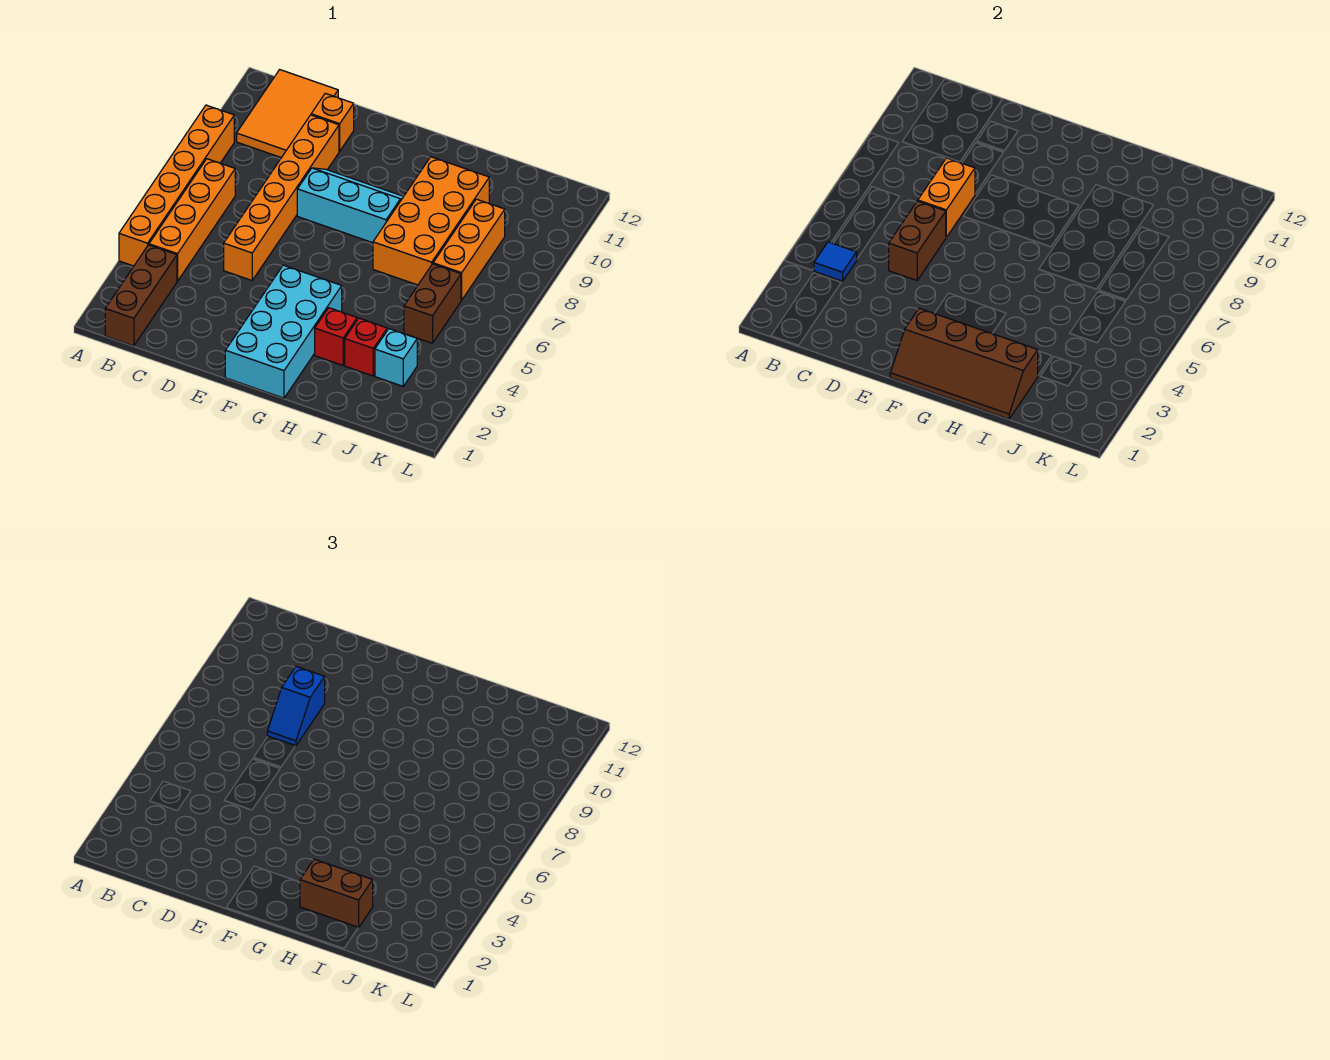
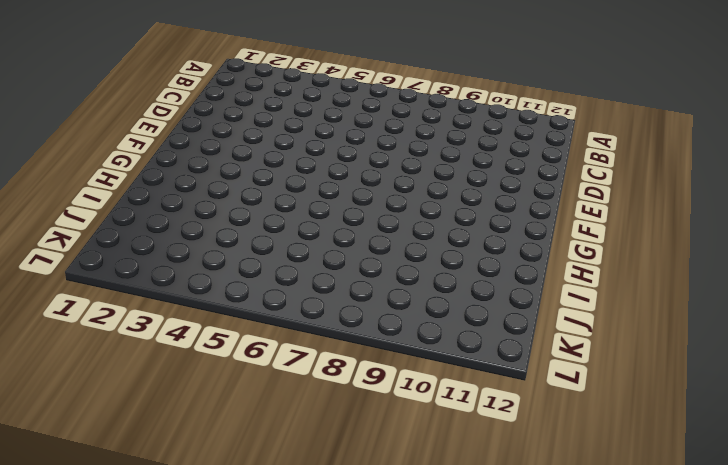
none -> orange 1x6 brick [119,105,234,266]
none -> brown 1x3 brick [105,245,177,346]
none -> orange 1x4 brick [149,159,235,281]

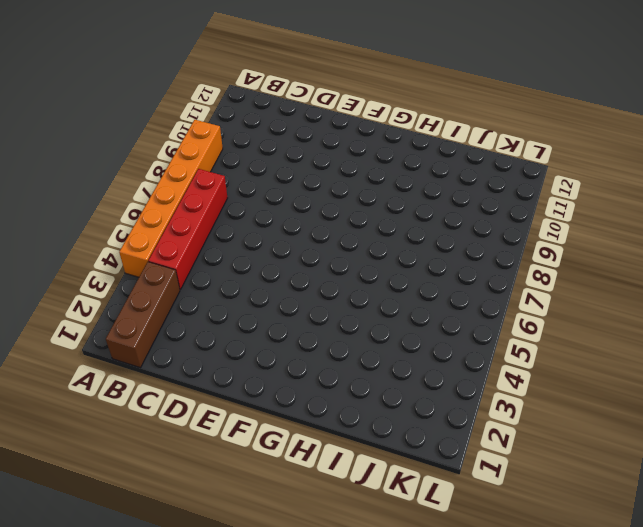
red 1x4 brick [148,169,227,289] -> orange 1x4 brick [149,159,235,281]
none -> orange 2x3 tile [237,70,338,158]
none -> orange 1x6 brick [224,115,339,280]
none -> orange 1x1 brick [311,93,354,151]

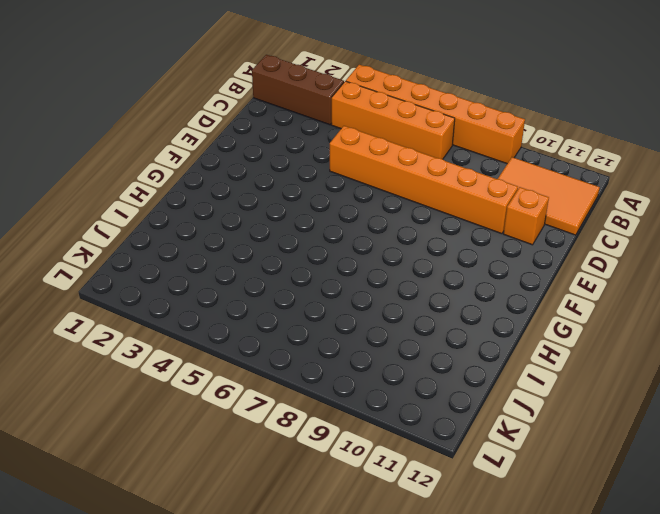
none -> cyan 2x3 slope [297,168,404,243]
none -> cyan 2x4 brick [225,265,342,398]
none -> red 1x1 brick [315,308,357,365]

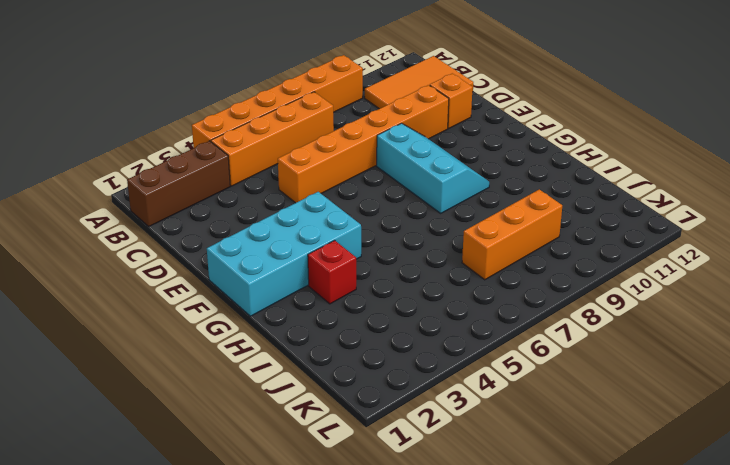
none -> orange 2x4 brick [373,157,489,285]
none -> red 1x1 brick [345,318,387,376]
none -> cyan 1x1 brick [375,329,417,386]

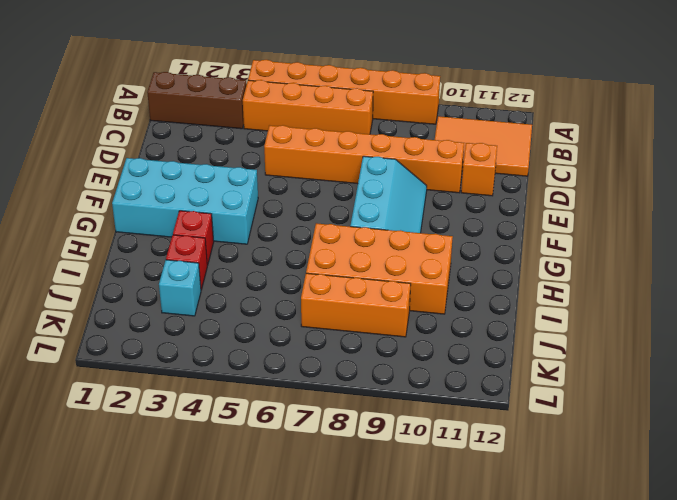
none -> brown 1x2 brick [404,264,461,343]
none -> blue 1x1 tile [814,242,857,281]
none -> brown 1x2 brick [889,201,946,280]

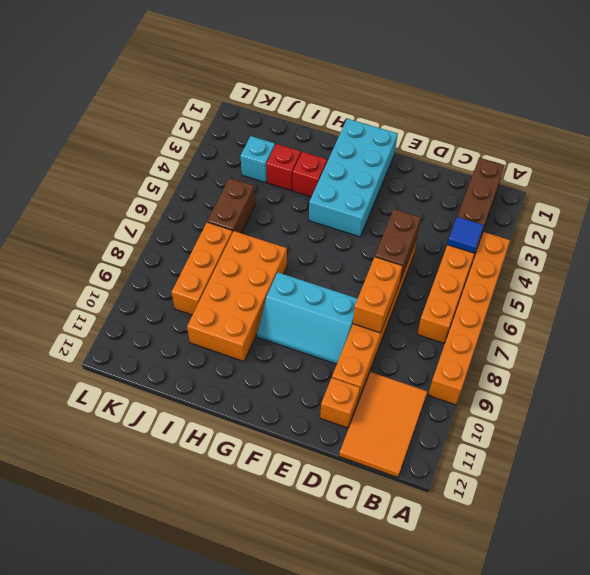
none -> brown 2x4 slope [890,308,1038,419]
none -> blue 1x2 slope [267,667,325,746]
none -> brown 1x2 brick [300,859,373,928]

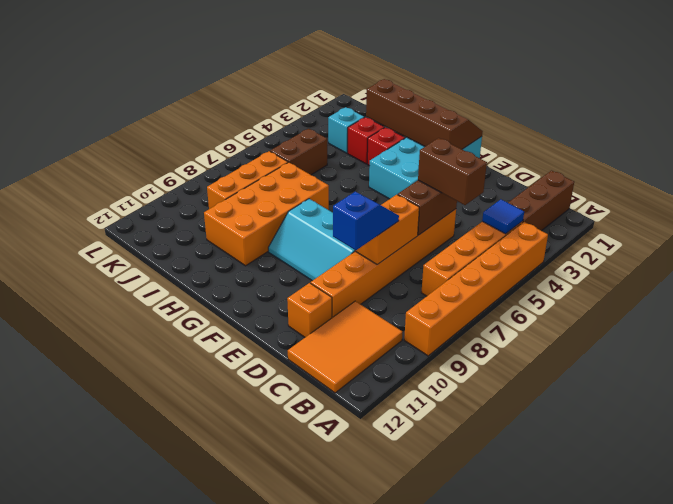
brown 1x2 brick [418,138,487,205] -> brown 1x2 brick moved to [300,859,373,928]

